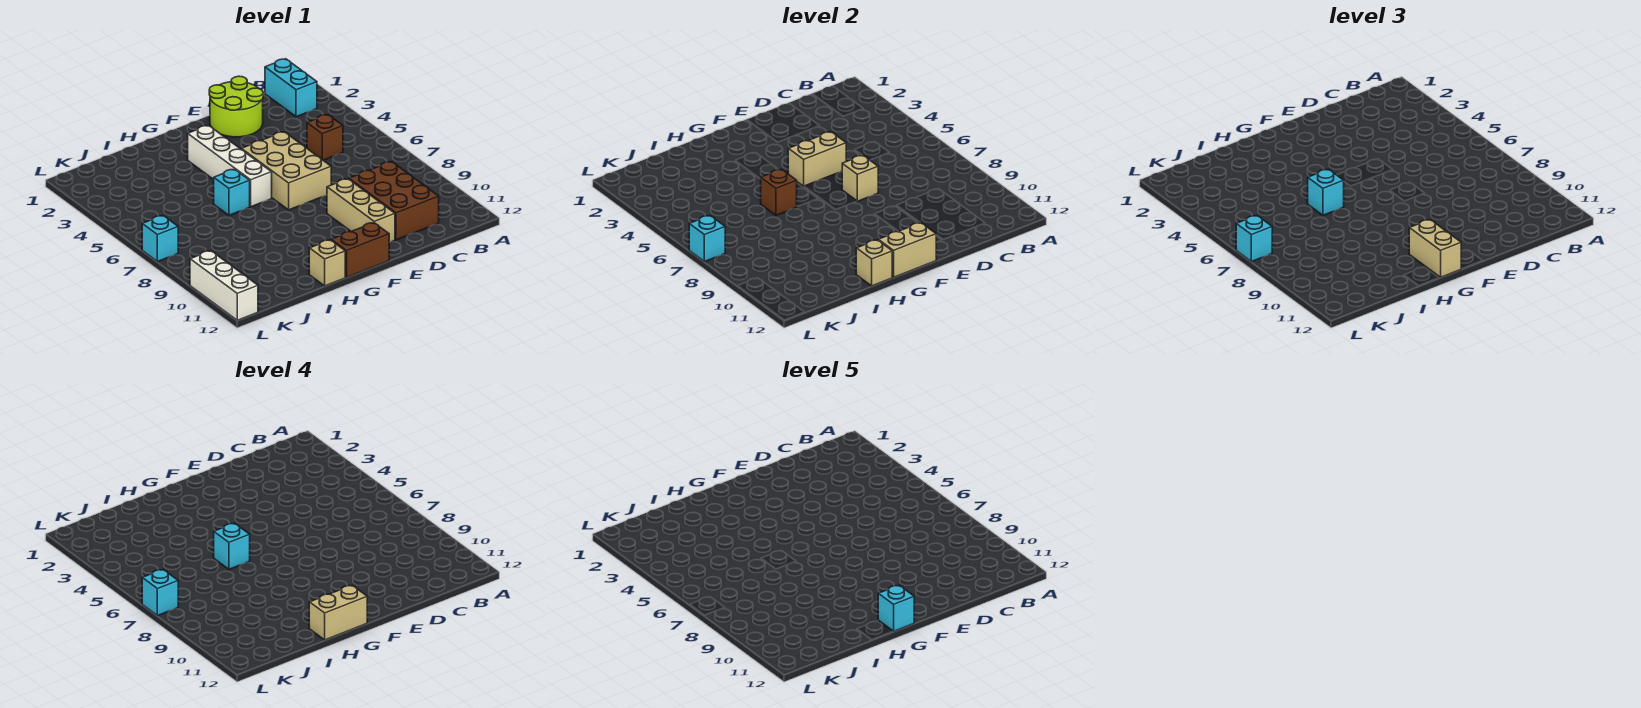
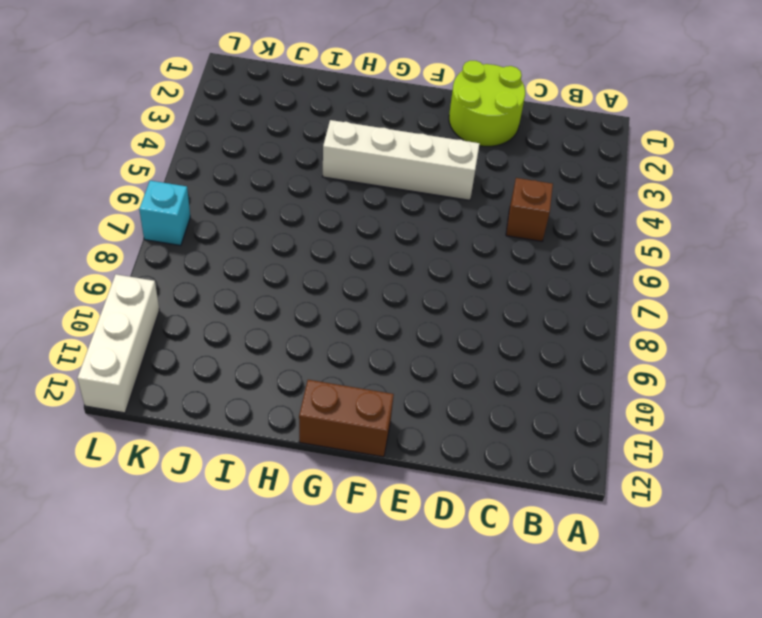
white 1x4 brick [322,120,480,200] -> white 1x4 brick turned to [188,125,272,207]
none -> cyan 1x2 brick [265,59,317,117]
none -> brown 2x3 brick [349,162,439,240]
none -> tan 2x3 brick [241,132,331,210]

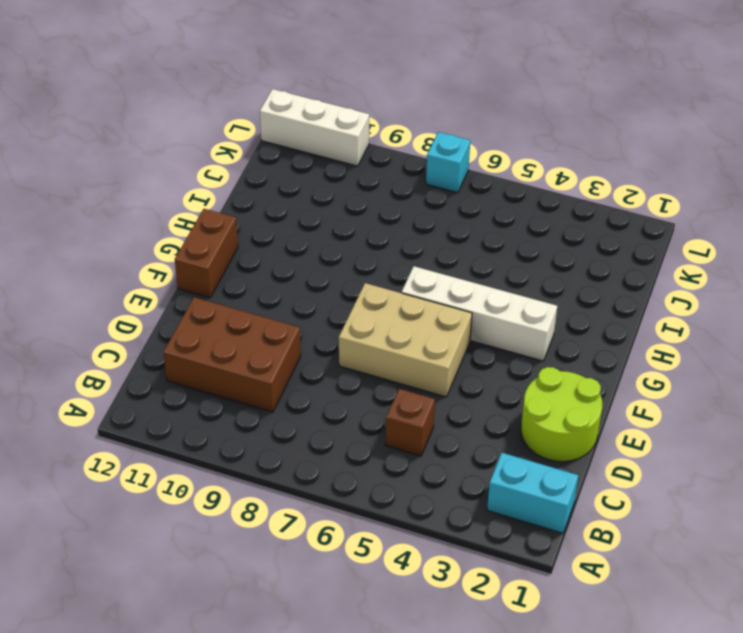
none -> tan 1x3 brick [327,179,395,242]
none -> cyan 1x1 brick [214,169,250,215]
none -> tan 1x1 brick [309,240,345,286]

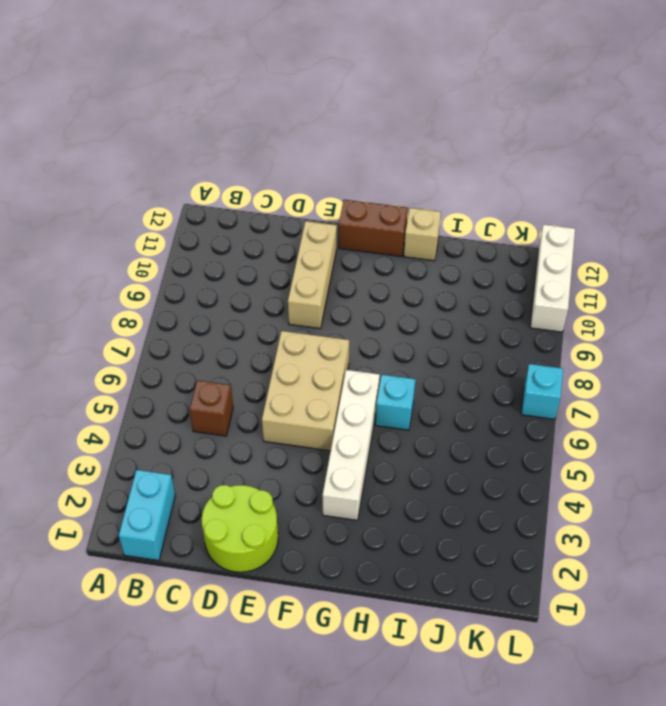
none -> brown 2x3 brick [349,162,439,240]
none -> tan 1x2 brick [788,132,846,186]
none -> tan 1x1 brick [842,155,878,201]

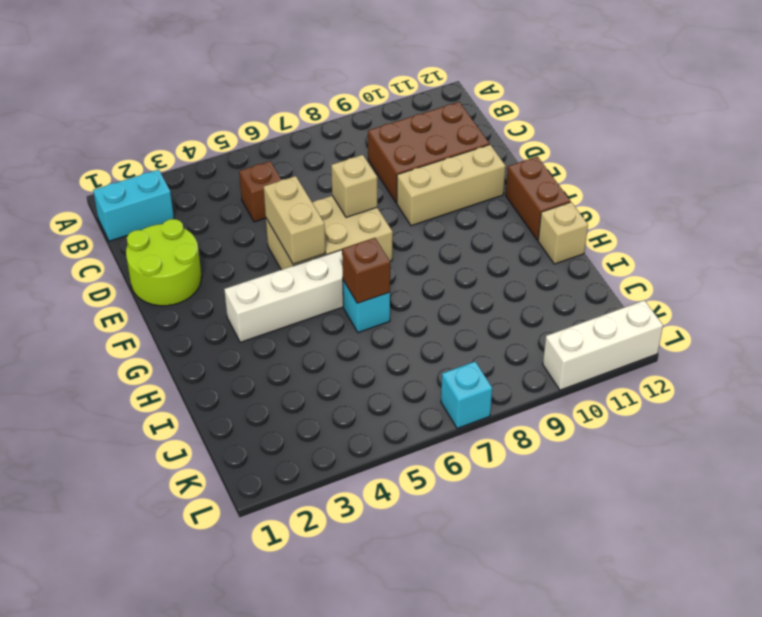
none -> tan 1x2 brick [878,223,936,277]
none -> tan 1x1 brick [856,240,892,286]
none -> cyan 1x1 brick [689,215,725,262]

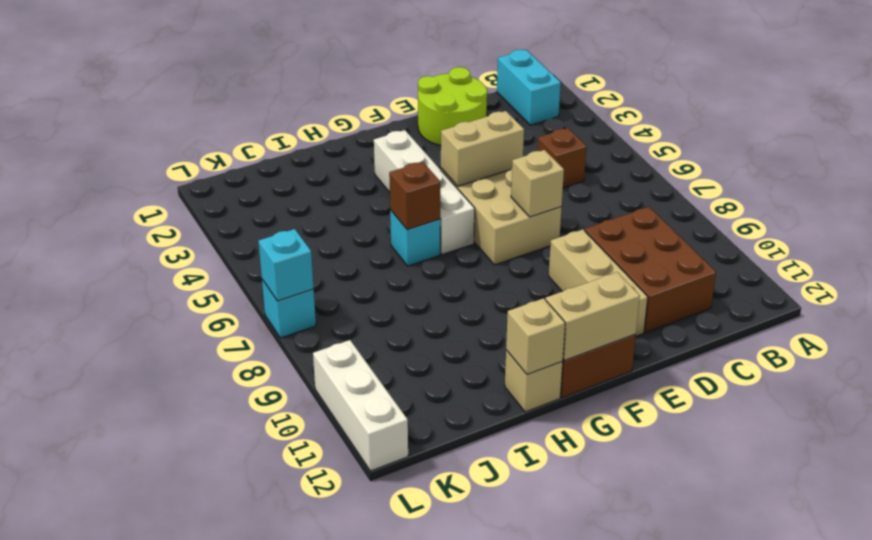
none -> tan 1x2 brick [1409,220,1461,277]
none -> cyan 1x1 brick [1308,169,1344,215]
none -> cyan 1x1 brick [1236,215,1272,262]

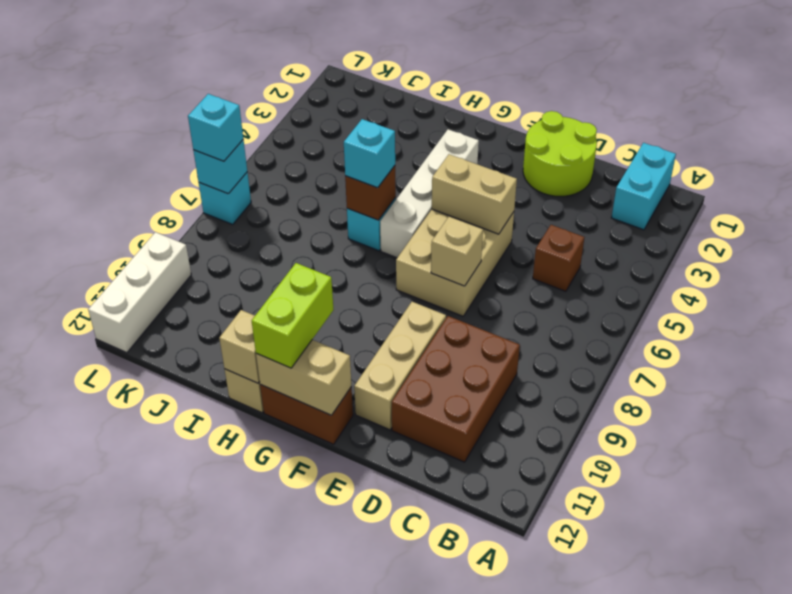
lime 1x2 brick [252,263,333,368] -> tan 1x2 brick [1409,220,1461,277]
none -> tan 1x2 brick [309,585,367,640]
none -> cyan 1x1 brick [214,523,250,569]
none -> cyan 1x1 brick [142,569,178,616]

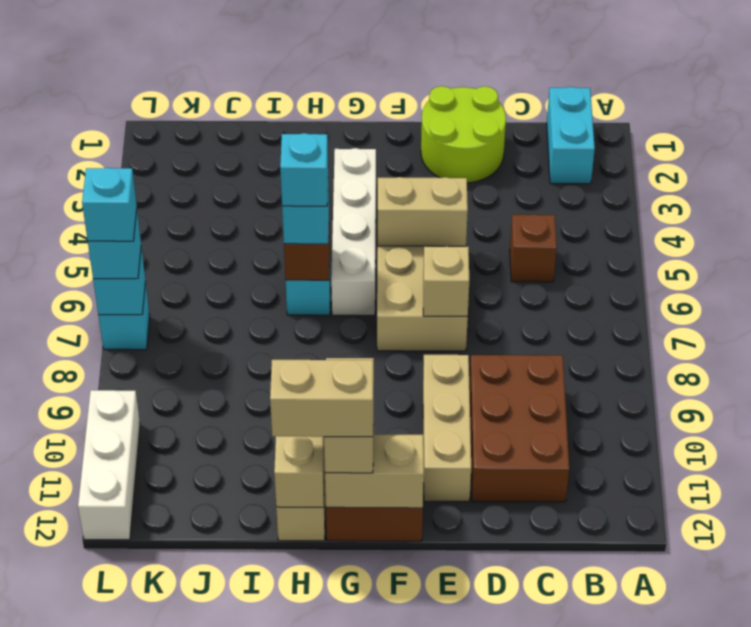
none -> cyan 1x1 brick [878,585,914,631]

